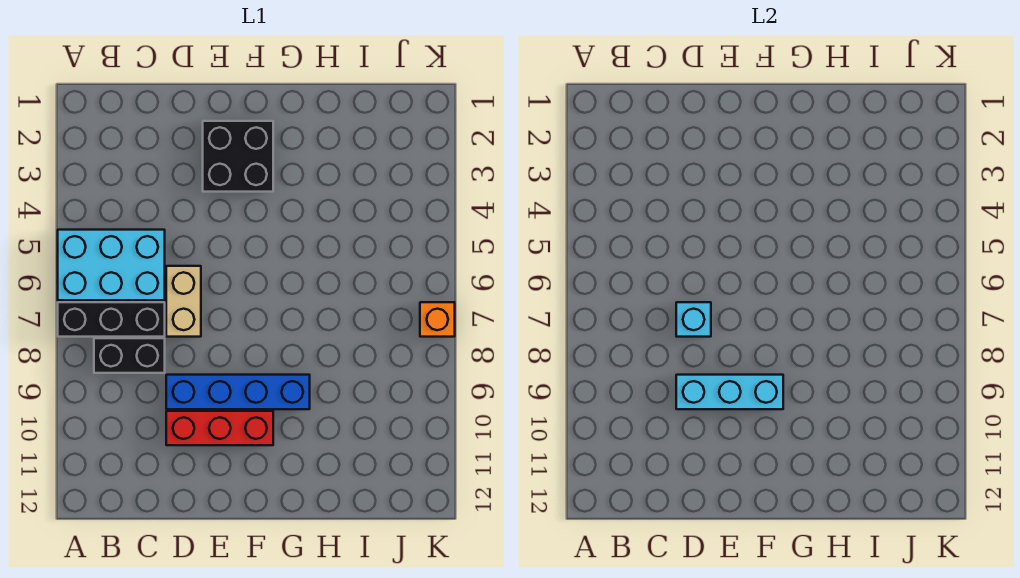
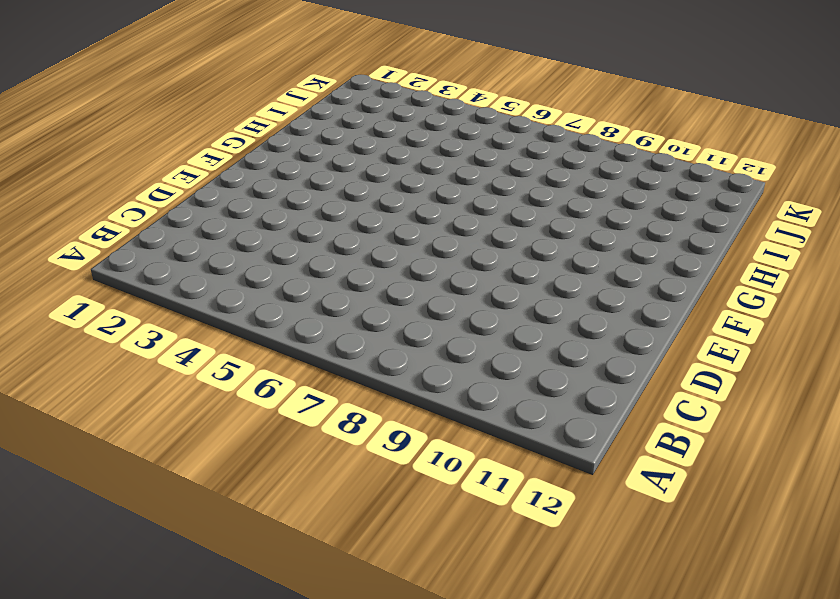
none -> cyan 2x3 brick [58,230,165,300]
none -> black 1x3 brick [58,302,165,337]

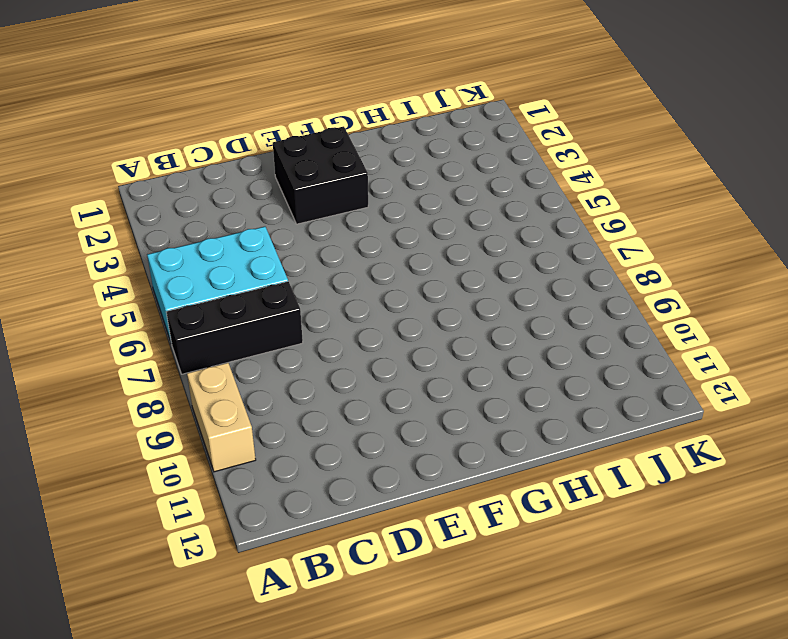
tan 1x2 brick [187,363,256,472] -> tan 1x2 brick moved to [166,266,201,337]
none -> black 1x2 brick [94,338,165,373]
none -> blue 1x4 brick [166,375,310,409]

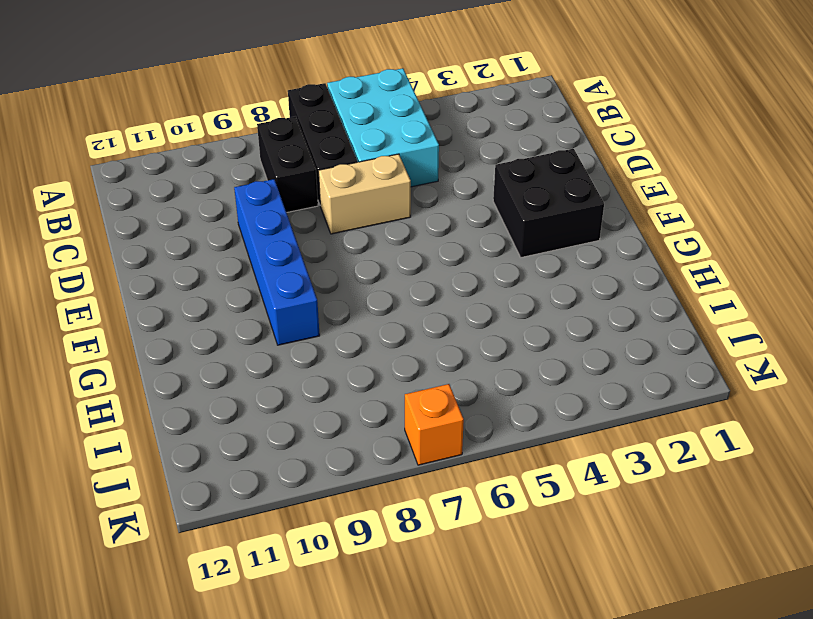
none -> red 1x3 brick [166,411,273,445]
none -> cyan 1x1 brick [676,302,711,337]

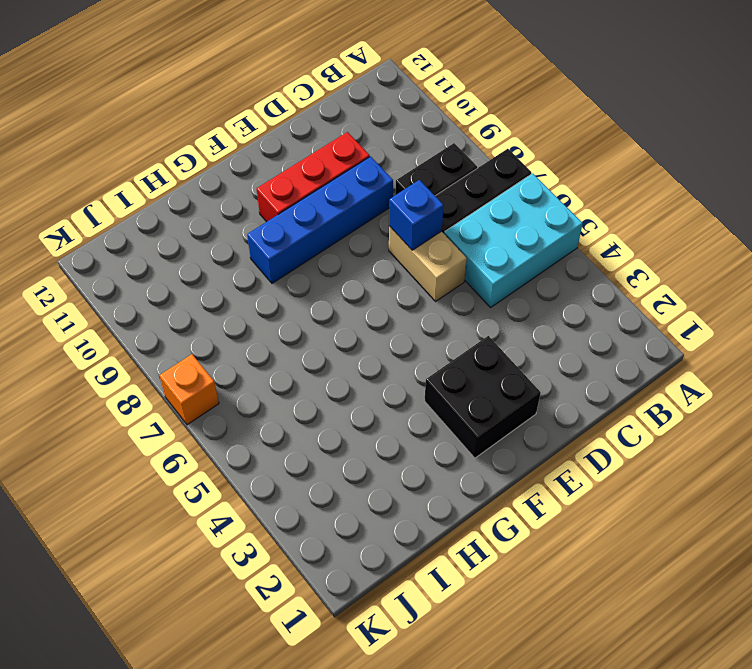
blue 1x1 brick [389,180,444,250] -> cyan 1x1 brick [676,302,711,337]
none -> cyan 1x3 brick [676,375,783,409]

